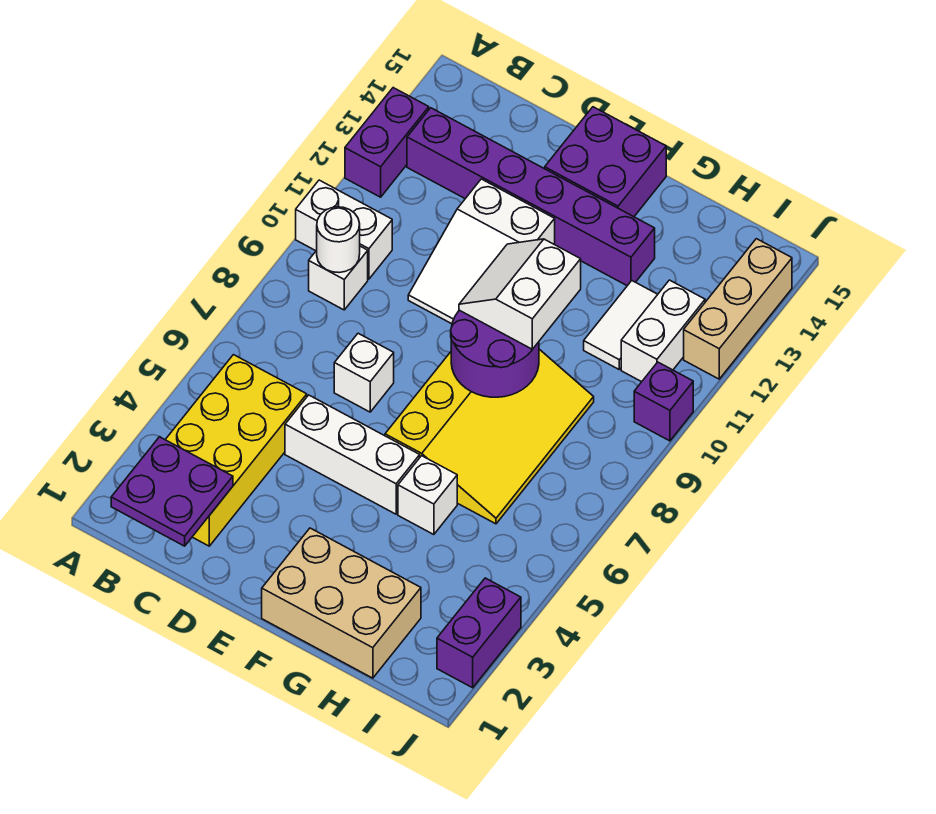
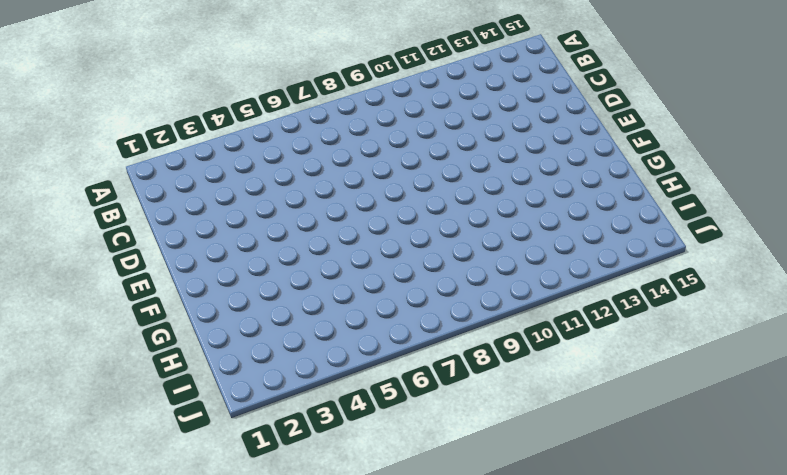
none -> white 1x2 brick [296,180,392,279]
none -> purple 1x2 brick [345,88,429,197]
none -> yellow 2x4 brick [165,355,307,546]

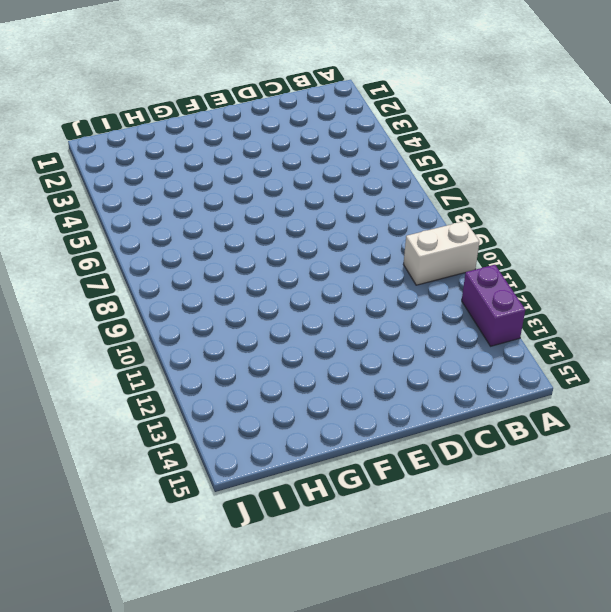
none -> yellow 2x4 brick [165,355,307,546]
none -> white 1x1 brick [309,246,368,310]
none -> purple 1x6 brick [407,108,655,286]

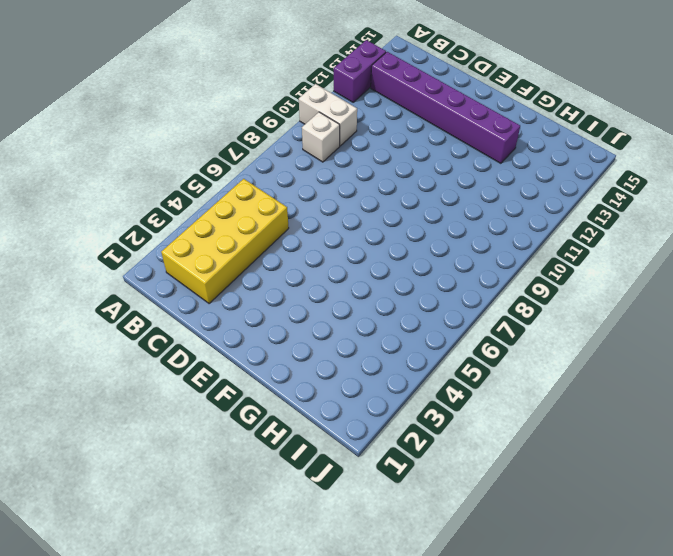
none -> white 1x3 brick [285,395,420,514]
none -> white 1x1 brick [334,333,394,412]
none -> white 2x3 slope [408,179,555,324]

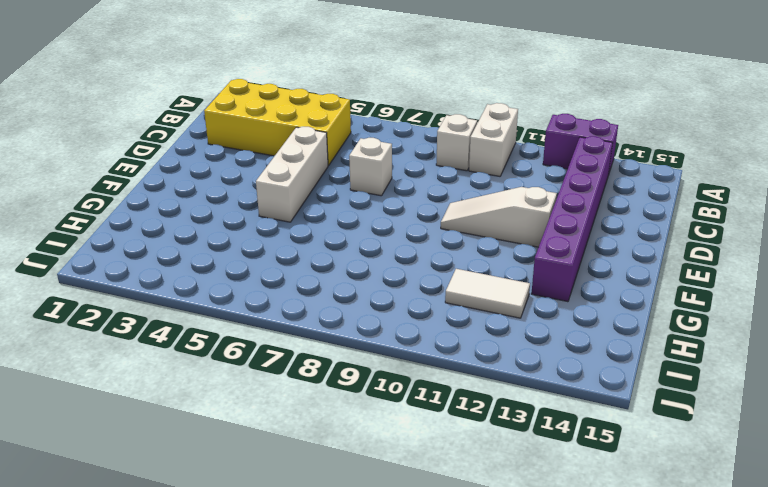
white 1x3 slope [441,187,557,247] -> white 2x3 slope [408,179,555,324]
none -> purple 2x2 brick [545,107,666,217]
none -> tan 2x3 brick [262,528,421,678]
none -> yellow 3x4 slope [385,349,594,524]

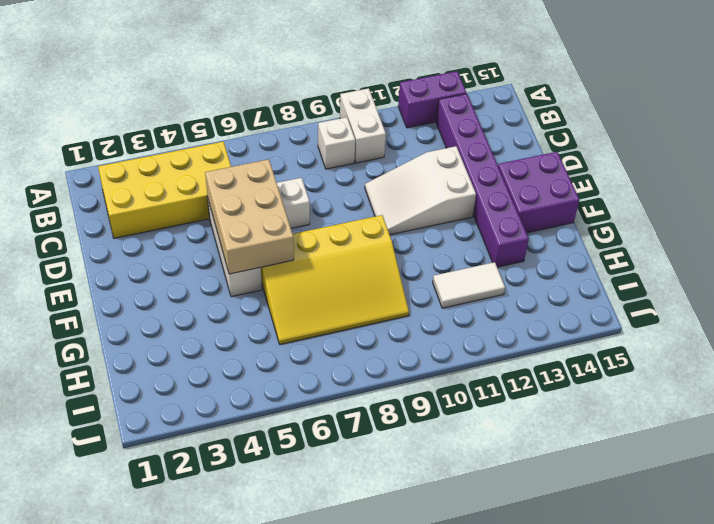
tan 2x3 brick [205,159,294,274] -> tan 2x3 brick moved to [262,528,421,678]
none -> white 1x1 brick [398,456,457,535]
none -> white 1x2 brick [621,280,705,382]
none -> purple 1x2 brick [437,578,521,688]

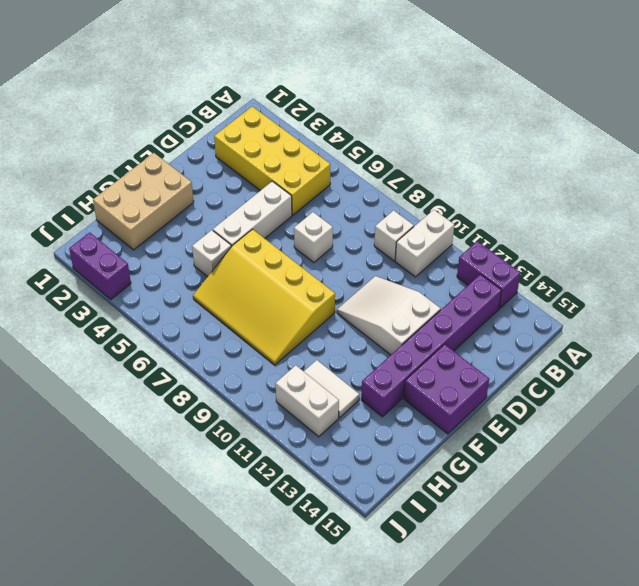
none -> purple 1x1 brick [634,362,693,441]
none -> tan 1x3 brick [684,239,792,379]
none -> purple 2x2 plate [111,437,233,546]

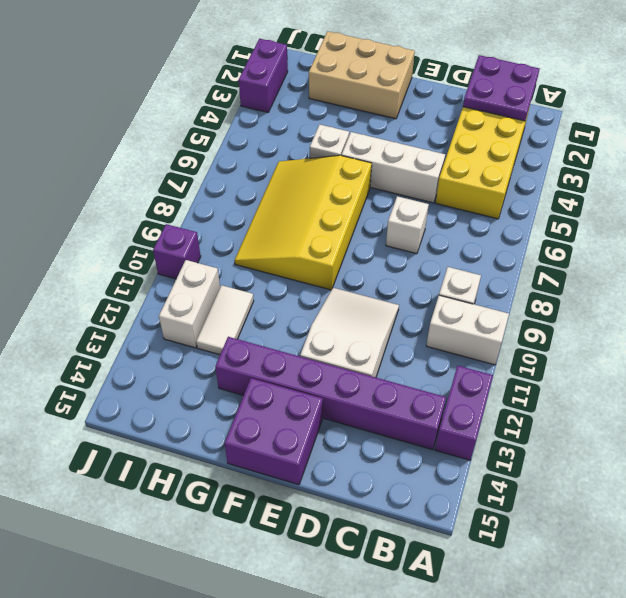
none -> tan 1x3 brick [684,239,792,379]
none -> white 1x1 round brick [317,207,360,273]
none -> purple 2x2 round brick [451,310,539,397]

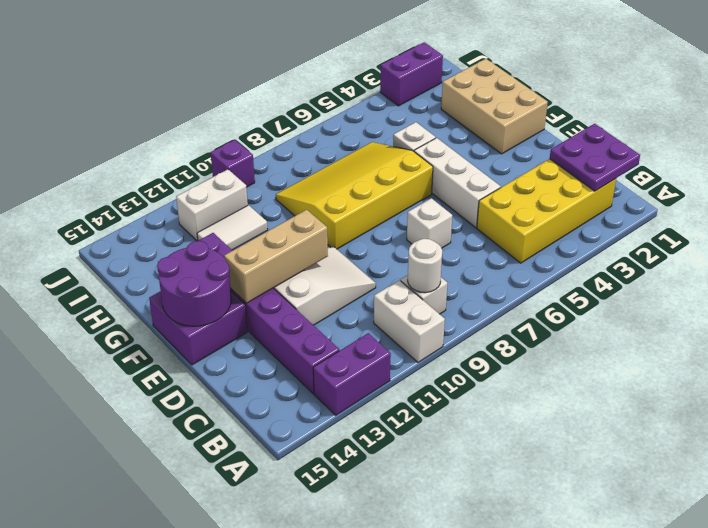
tan 1x3 brick [224,210,328,303] -> tan 1x3 brick moved to [684,239,792,379]
purple 2x2 round brick [157,241,231,326] -> purple 2x2 round brick moved to [451,310,539,397]
none -> white 2x2 slope [459,239,581,349]

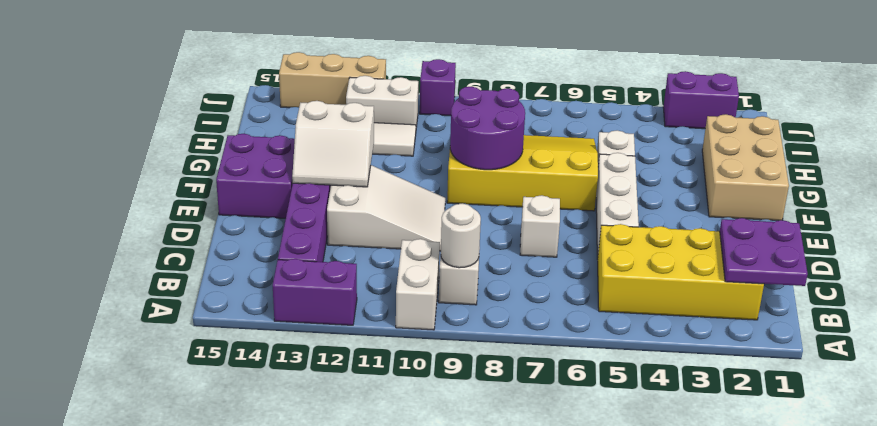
white 2x2 slope [292,101,374,187] -> white 2x2 slope moved to [459,239,581,349]

